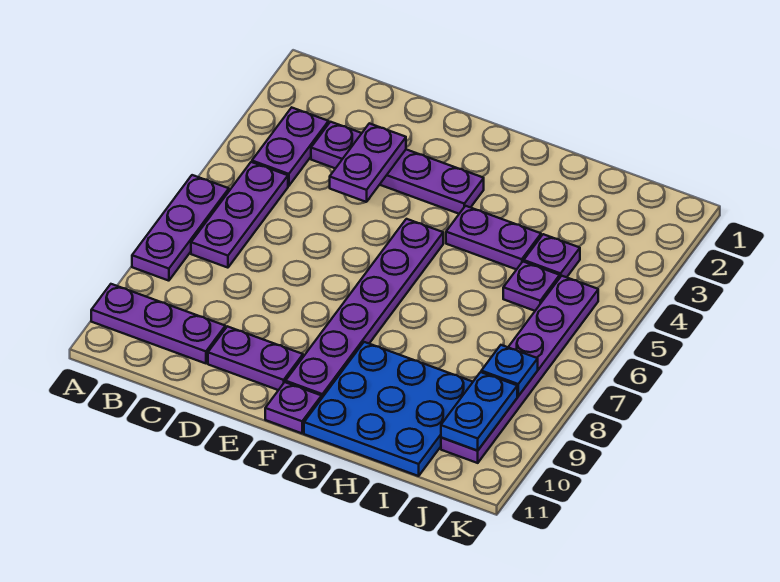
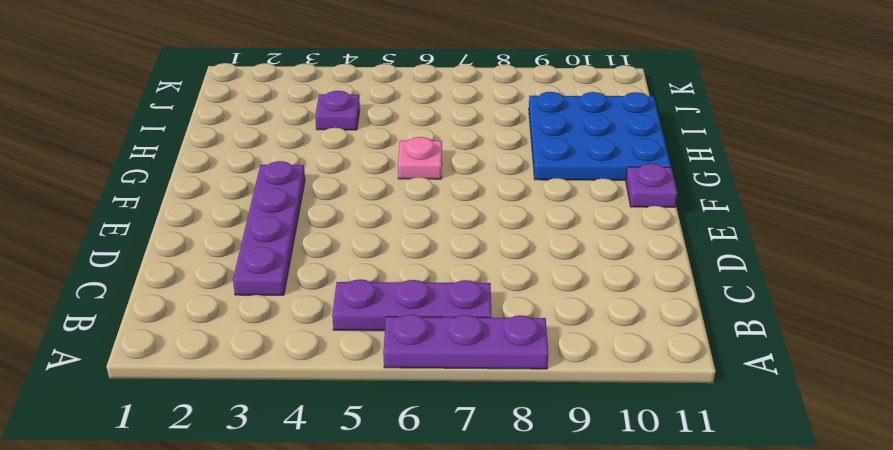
pink 1x1 plate [398,137,442,179] -> none
none -> purple 1x3 plate [91,284,225,363]
none -> purple 1x2 plate [252,108,329,186]
none -> purple 1x2 plate [208,326,303,390]

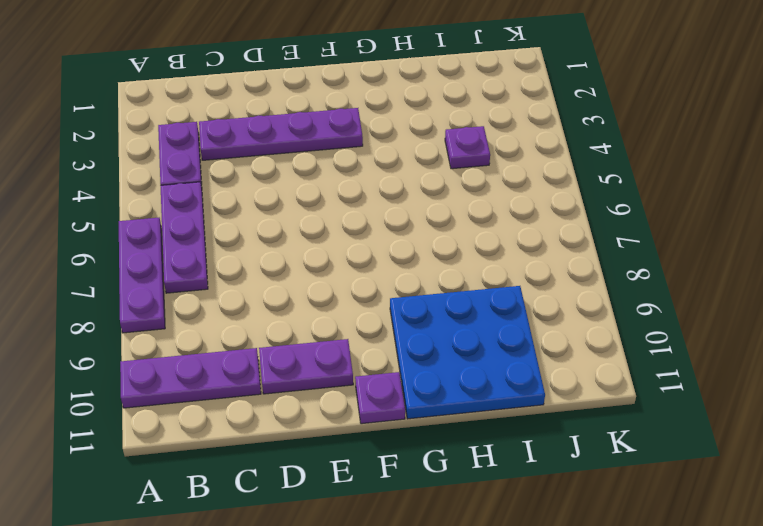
none -> purple 1x6 plate [286,219,443,397]
none -> purple 1x2 plate [446,206,541,270]
none -> purple 1x1 plate [503,262,560,311]

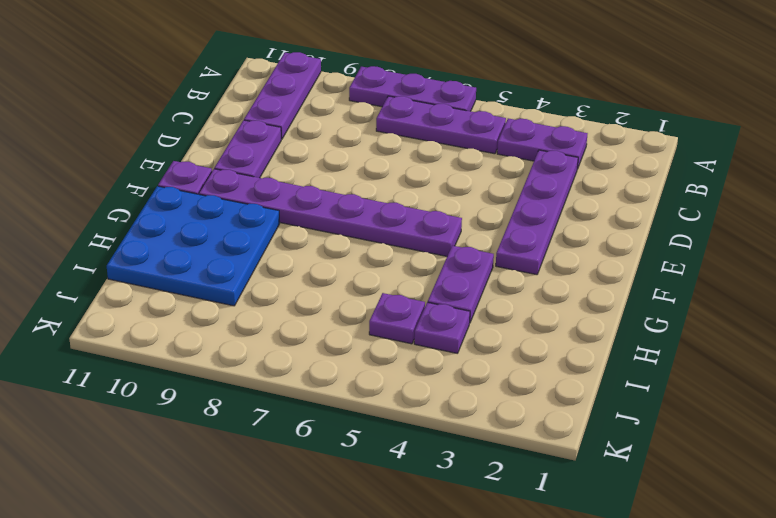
none -> purple 1x6 plate [441,276,598,463]
none -> purple 1x2 plate [330,123,406,202]
none -> blue 1x1 plate [481,345,538,396]

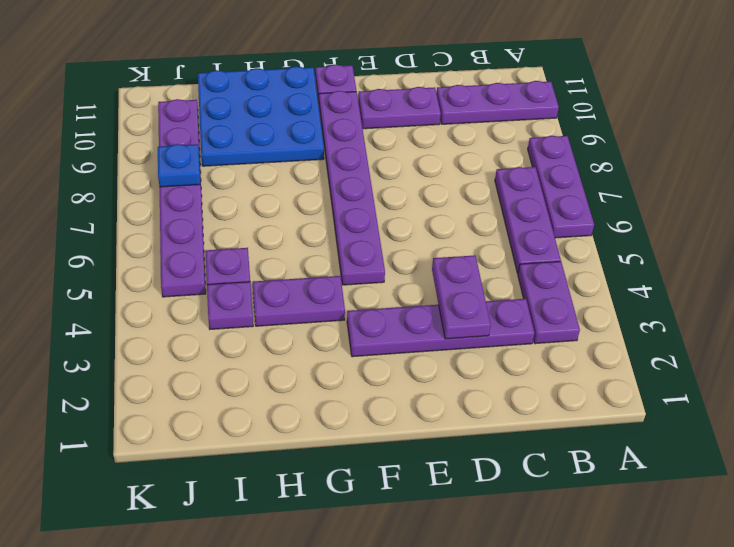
none -> blue 1x2 plate [441,372,517,451]

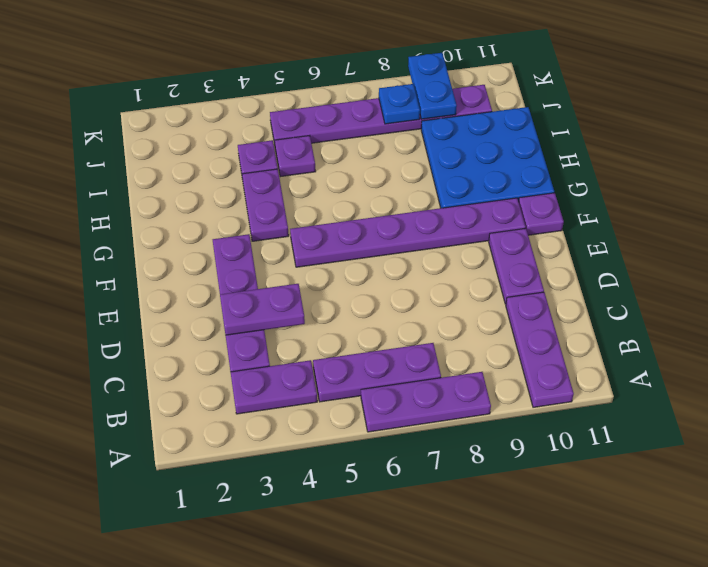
blue 1x2 plate [408,53,457,119] -> blue 1x2 plate turned to [441,372,517,451]

